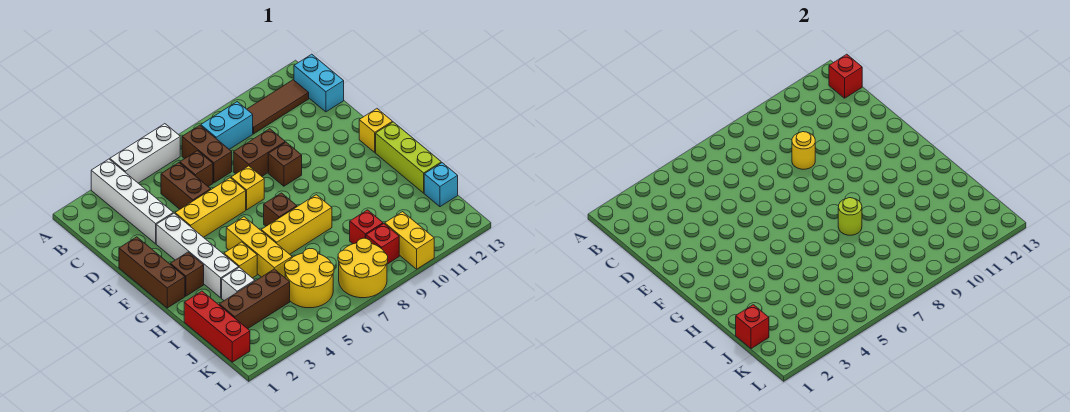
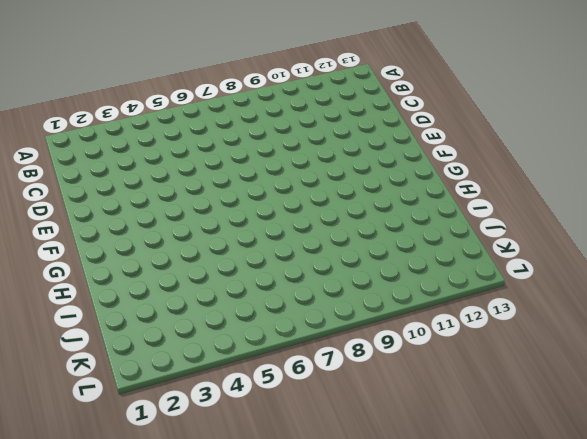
none -> white 1x4 brick [91,159,173,244]
none -> white 1x3 brick [110,124,180,183]
none -> brown 1x2 brick [182,125,232,183]
none -> cyan 1x2 brick [201,102,253,149]

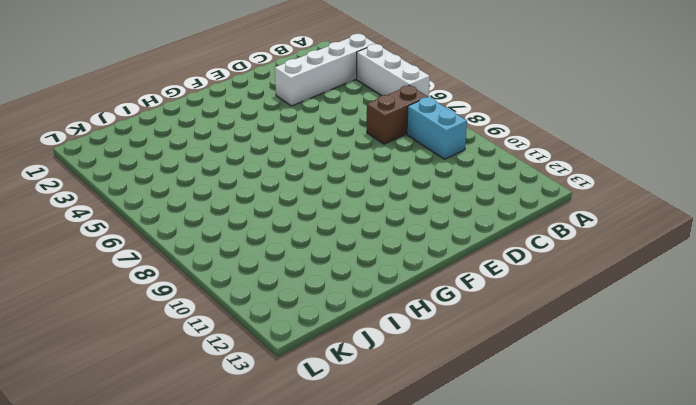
none -> brown 1x3 tile [247,80,309,134]
none -> cyan 1x2 brick [294,54,344,112]
none -> brown 1x2 brick [161,163,211,209]
none -> brown 1x1 brick [180,151,213,187]

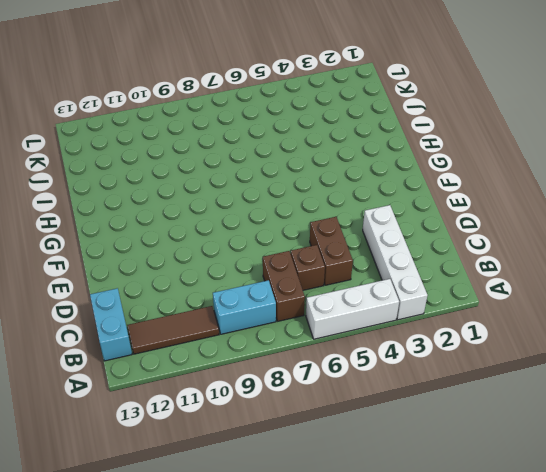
none -> brown 1x2 brick [233,129,285,176]
none -> brown 1x3 brick [119,237,185,308]
none -> white 1x4 brick [156,213,239,298]
none -> yellow 1x3 brick [175,178,246,237]

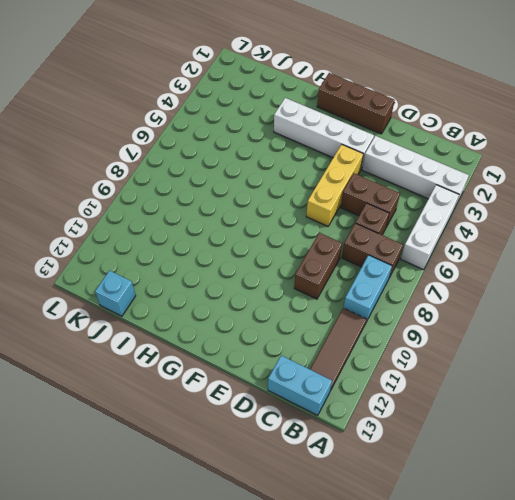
none -> yellow 1x1 brick [231,166,264,210]
none -> brown 1x1 brick [268,142,302,186]
none -> yellow 1x1 brick [359,109,393,152]
none -> brown 1x1 brick [170,252,204,296]

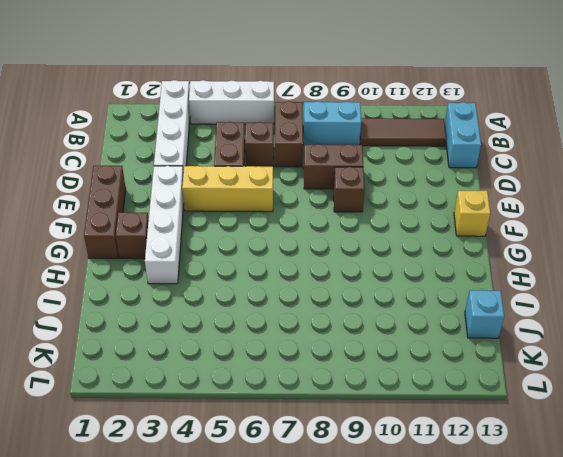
none -> yellow 1x1 brick [231,166,264,210]
none -> yellow 1x3 brick [226,217,292,277]
none -> brown 1x1 brick [264,193,297,226]
none -> lime 1x3 brick [376,122,441,193]

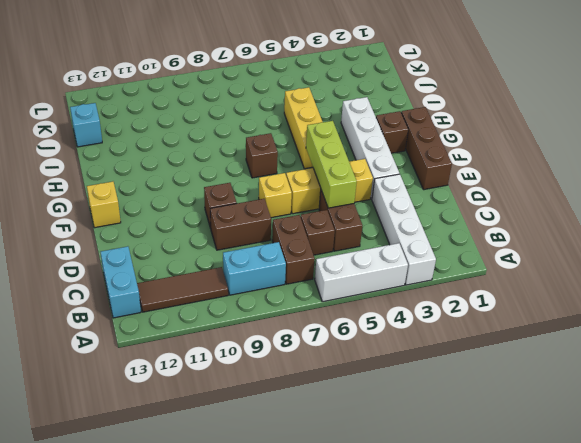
lime 1x3 brick [306,121,357,208] -> lime 1x3 brick moved to [376,122,441,193]
none -> yellow 1x1 brick [224,242,257,278]
none -> yellow 1x3 brick [261,195,332,254]
none -> red 1x3 brick [184,291,250,362]
none -> white 1x1 brick [222,267,255,301]

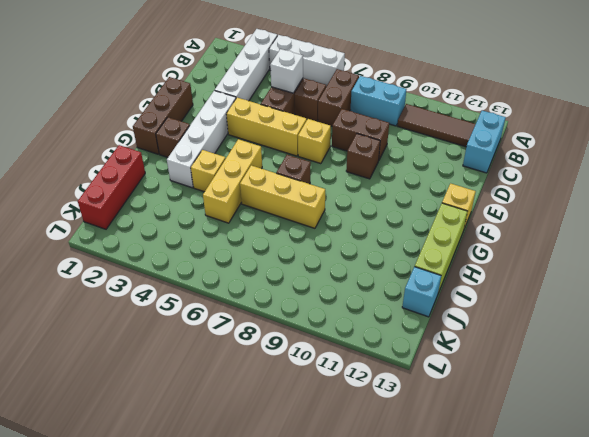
white 1x1 brick [270,49,303,93] -> white 1x1 brick moved to [222,267,255,301]
none -> brown 1x3 brick [219,269,290,329]
none -> yellow 2x2 round brick [285,248,334,308]
none -> red 1x1 brick [350,210,383,244]
none -> yellow 2x2 round brick [338,238,388,298]

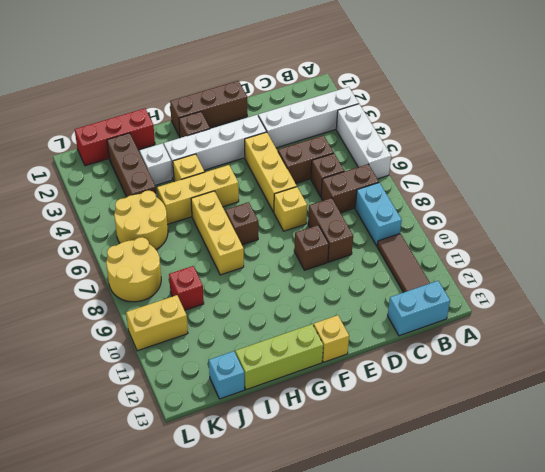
none -> red 1x1 brick [366,224,399,264]
none -> red 1x1 brick [829,54,862,98]
none -> yellow 1x1 round brick [792,132,815,169]
none -> lime 1x1 round brick [838,198,862,235]

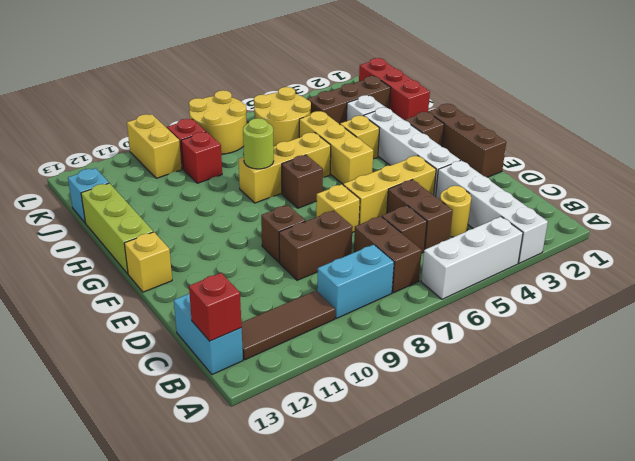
yellow 1x1 round brick [440,186,471,237] -> yellow 1x1 round brick moved to [792,132,815,169]
none -> red 1x1 brick [736,305,769,349]

